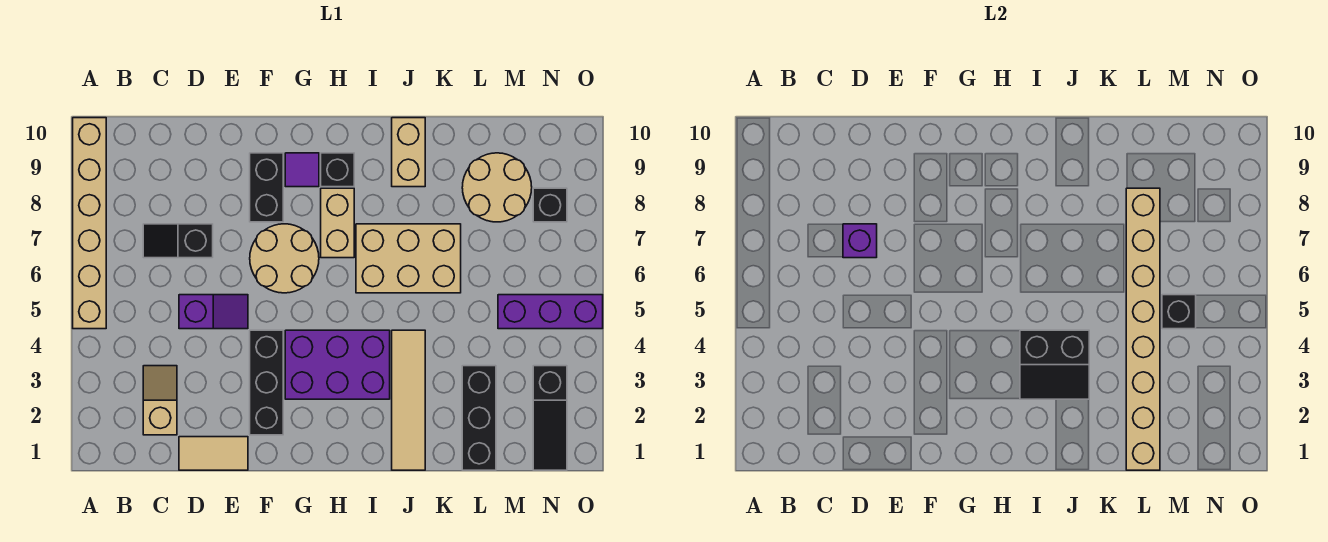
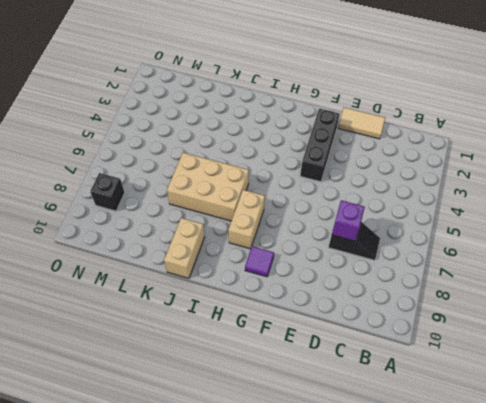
none -> tan 1x6 brick [73,118,106,329]
none -> tan 1x2 slope [143,366,177,435]
none -> purple 1x2 slope [179,295,248,329]

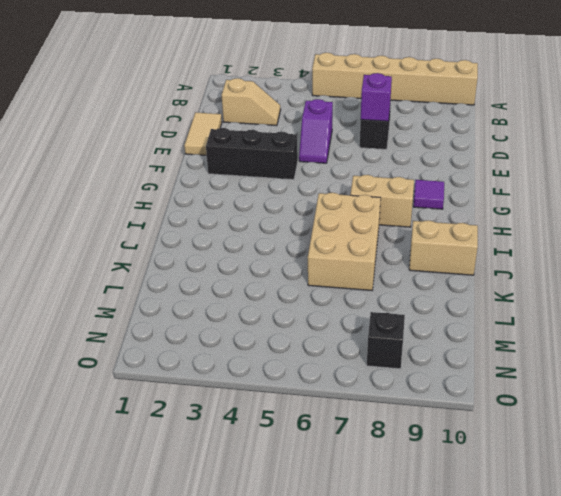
none -> tan 2x2 round brick [250,224,319,293]
none -> black 1x2 brick [250,153,283,222]
none -> purple 2x3 brick [285,330,390,399]

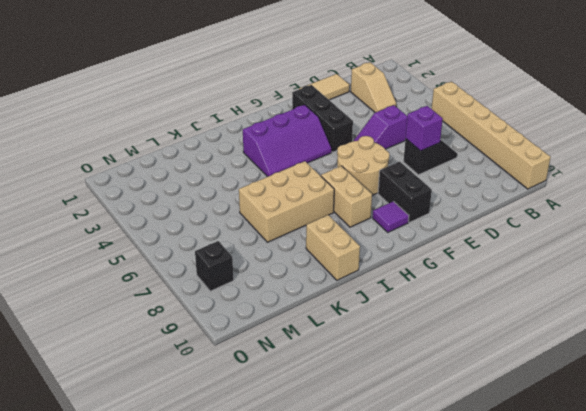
purple 2x3 slope [243,105,332,177] -> purple 2x3 brick [285,330,390,399]
none -> black 1x1 brick [321,153,354,187]
none -> tan 1x4 tile [392,330,425,470]
none -> black 1x3 brick [462,366,496,470]

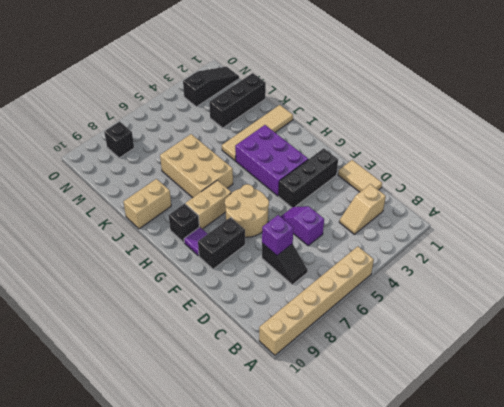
none -> tan 2x2 round brick [462,153,532,222]
none -> purple 1x3 brick [498,295,603,329]
none -> black 2x2 slope [1020,330,1089,399]

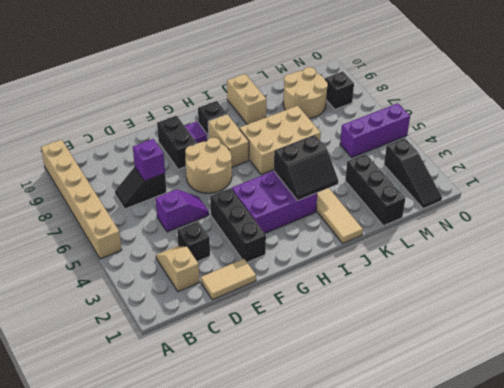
black 1x1 brick [177,221,210,262] -> black 1x1 brick moved to [1162,295,1196,329]
none -> tan 1x8 brick [1126,188,1160,470]

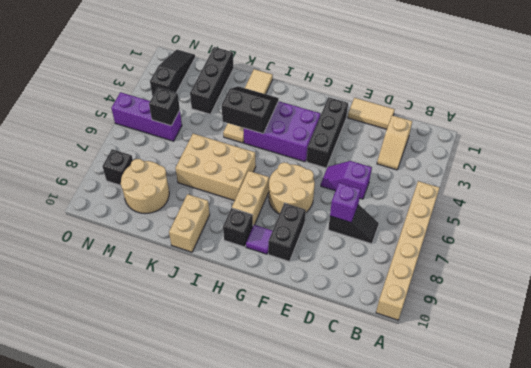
none -> tan 1x8 brick [1126,188,1160,470]

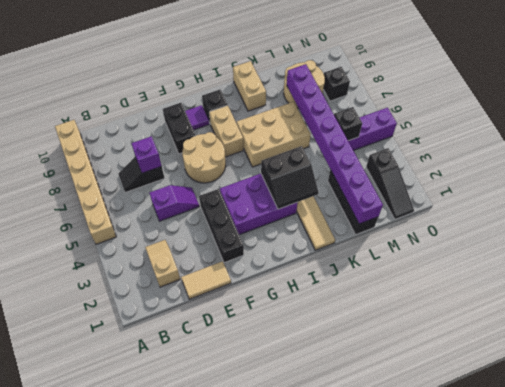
purple 1x8 brick [287,64,383,224] -> tan 1x8 brick [1126,188,1160,470]

